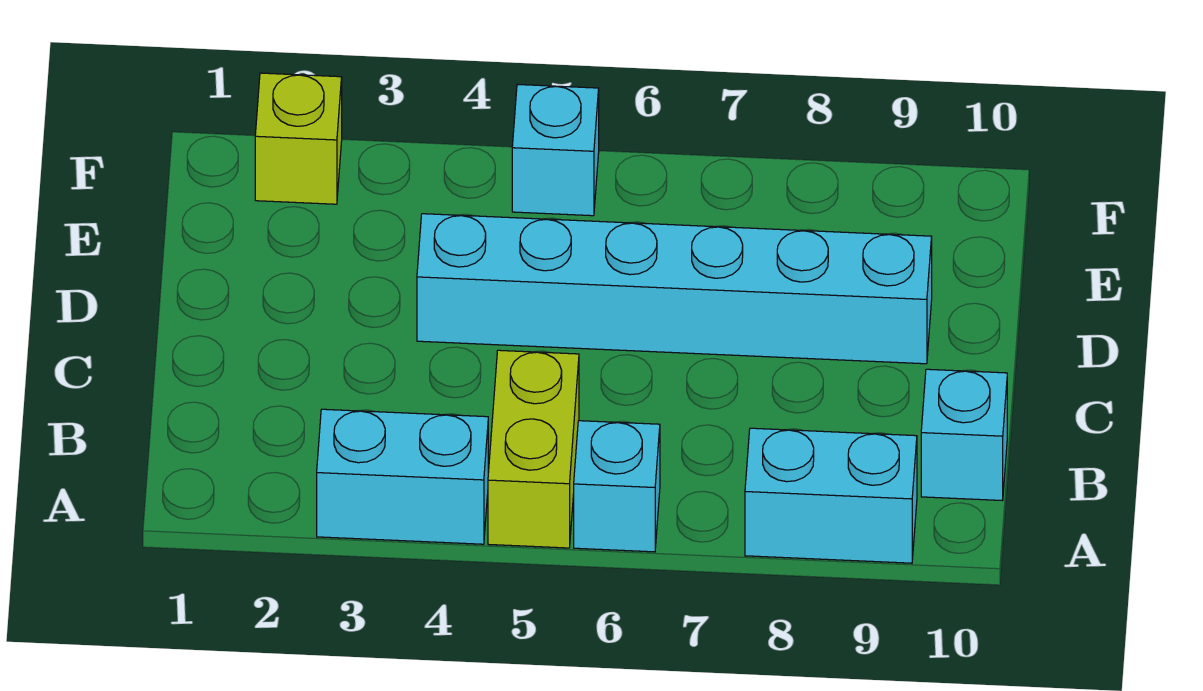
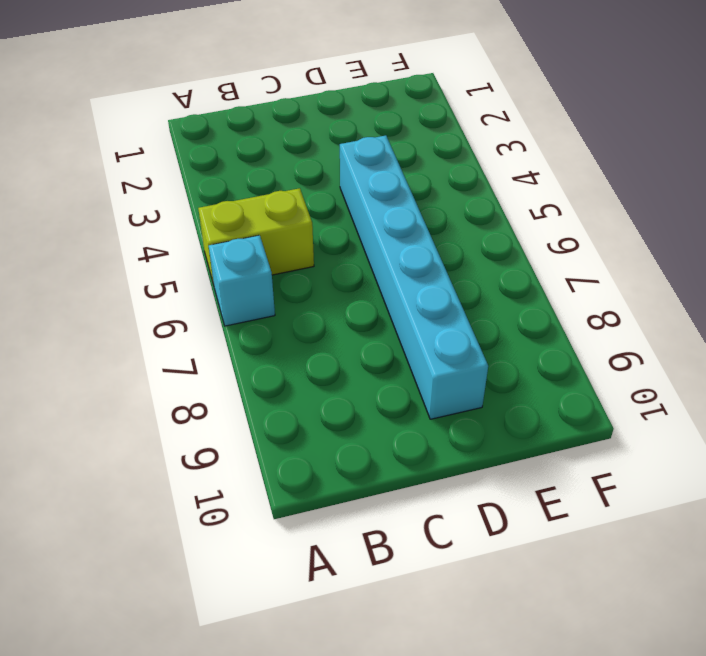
none -> cyan 1x2 brick [317,409,488,544]
none -> cyan 1x2 brick [745,428,917,563]

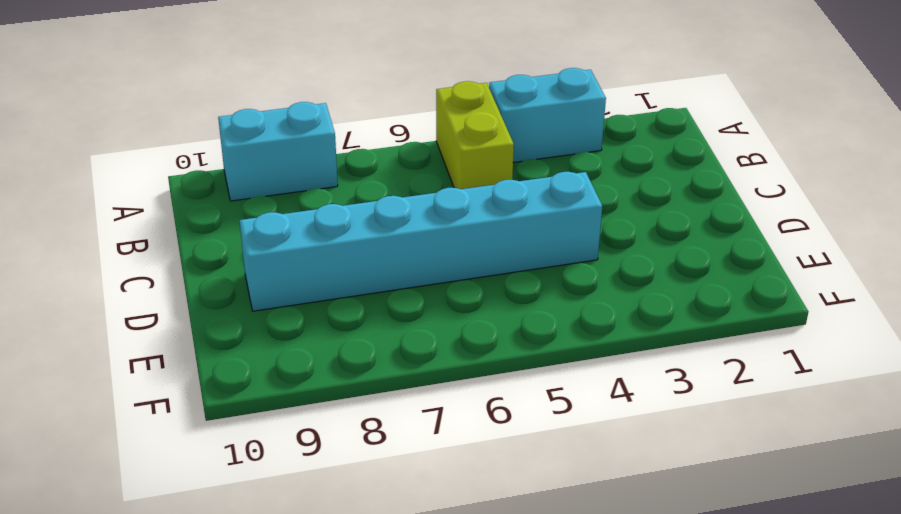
none -> cyan 1x1 brick [574,421,660,552]
none -> cyan 1x1 brick [921,369,1007,501]

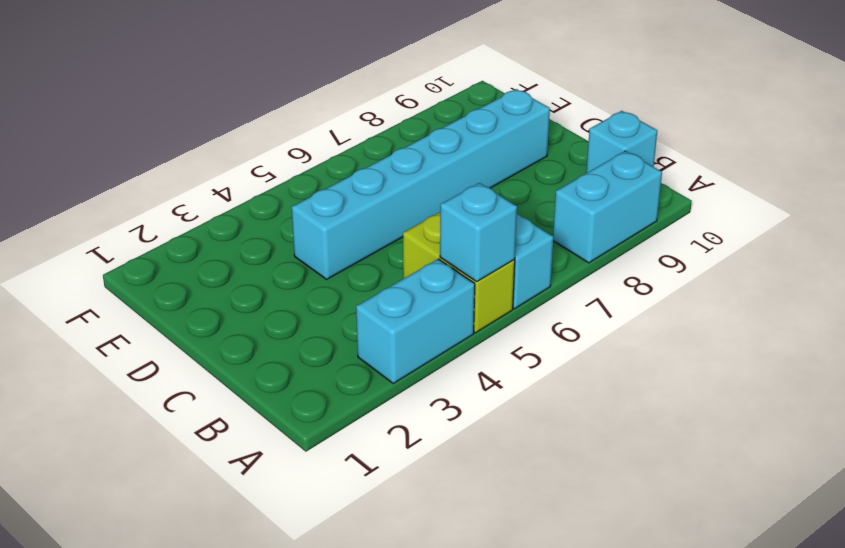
cyan 1x1 brick [440,183,517,281] -> cyan 1x1 brick moved to [512,84,599,216]
none -> lime 1x1 brick [255,73,342,204]

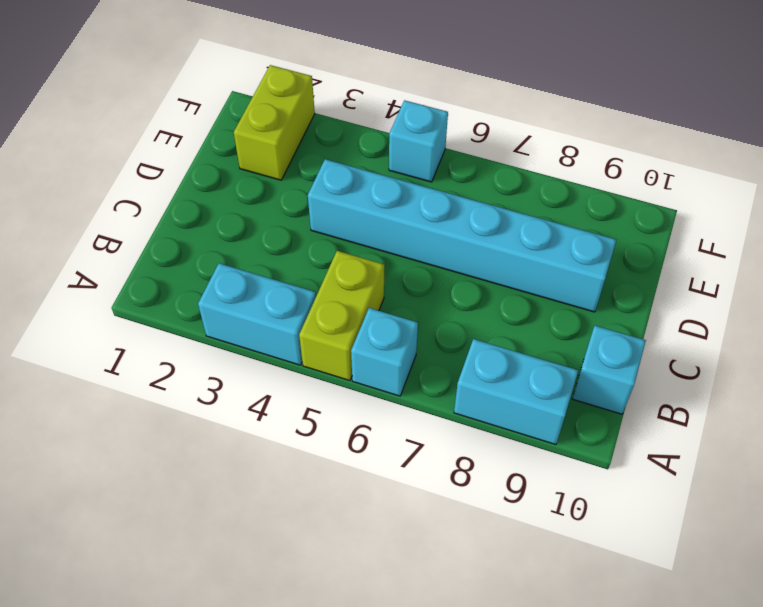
lime 1x2 brick [234,65,315,180] -> lime 1x1 brick [255,73,342,204]

